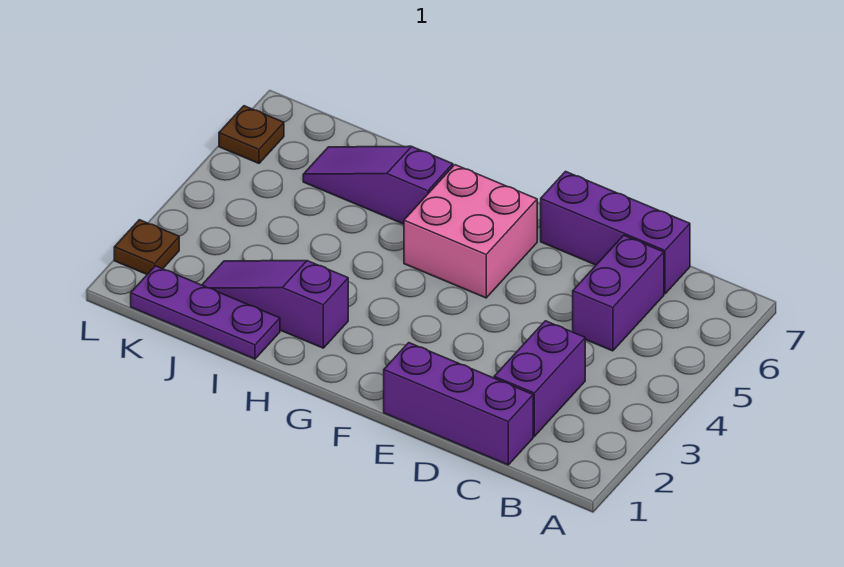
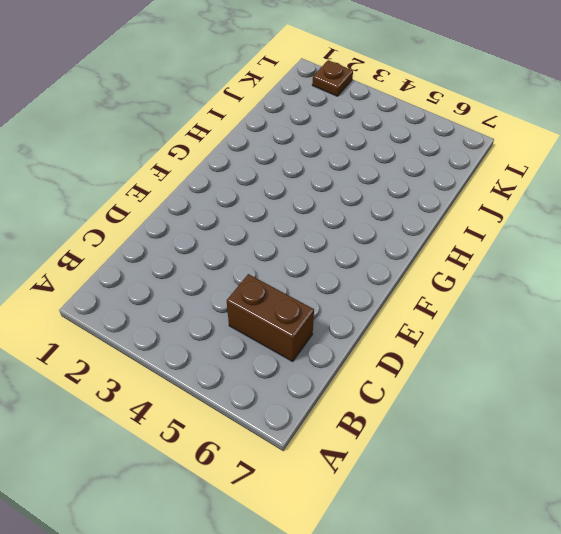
brown 1x2 brick [227,274,314,361] -> purple 1x2 brick [573,235,664,351]
none -> purple 1x3 brick [384,343,533,465]
none -> purple 1x2 brick [494,321,585,436]

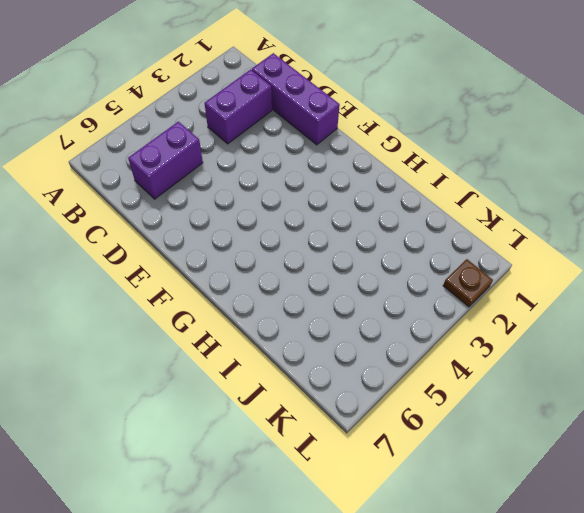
none -> purple 1x3 brick [541,172,690,294]
none -> pink 2x2 brick [404,165,537,298]

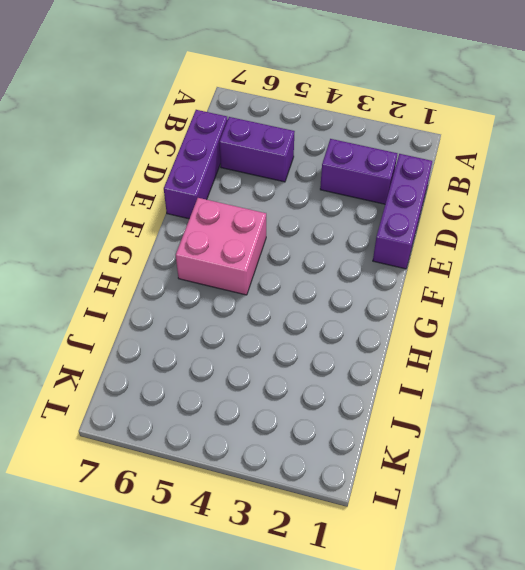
none -> purple 1x3 slope [202,261,348,348]
none -> purple 1x3 slope [303,146,453,224]

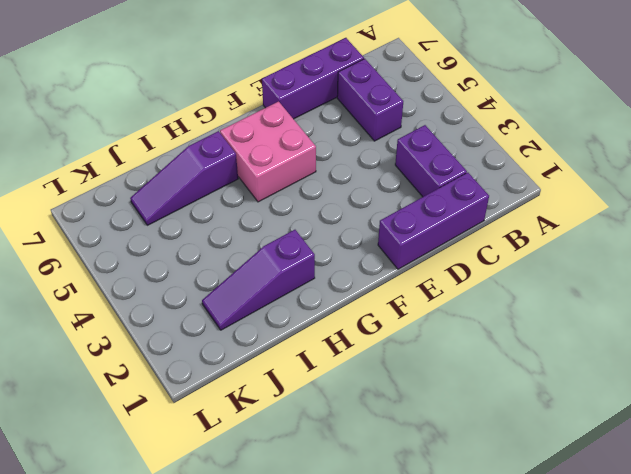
none -> purple 1x3 plate [131,266,280,359]
none -> brown 1x1 plate [114,220,179,274]

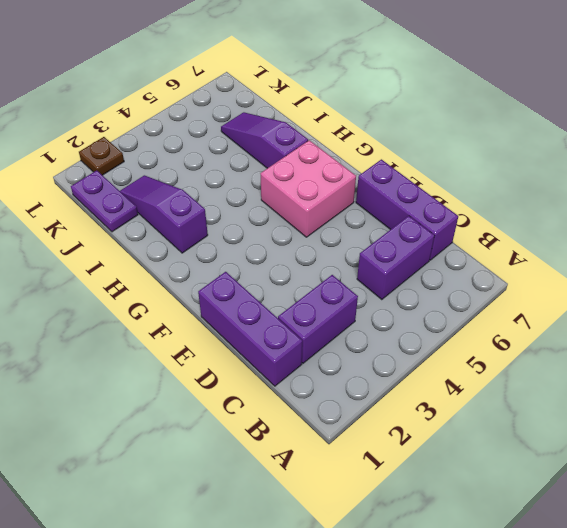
purple 1x2 plate [71,170,138,232] -> purple 1x3 plate [131,266,280,359]
none -> brown 1x1 plate [219,106,284,163]

